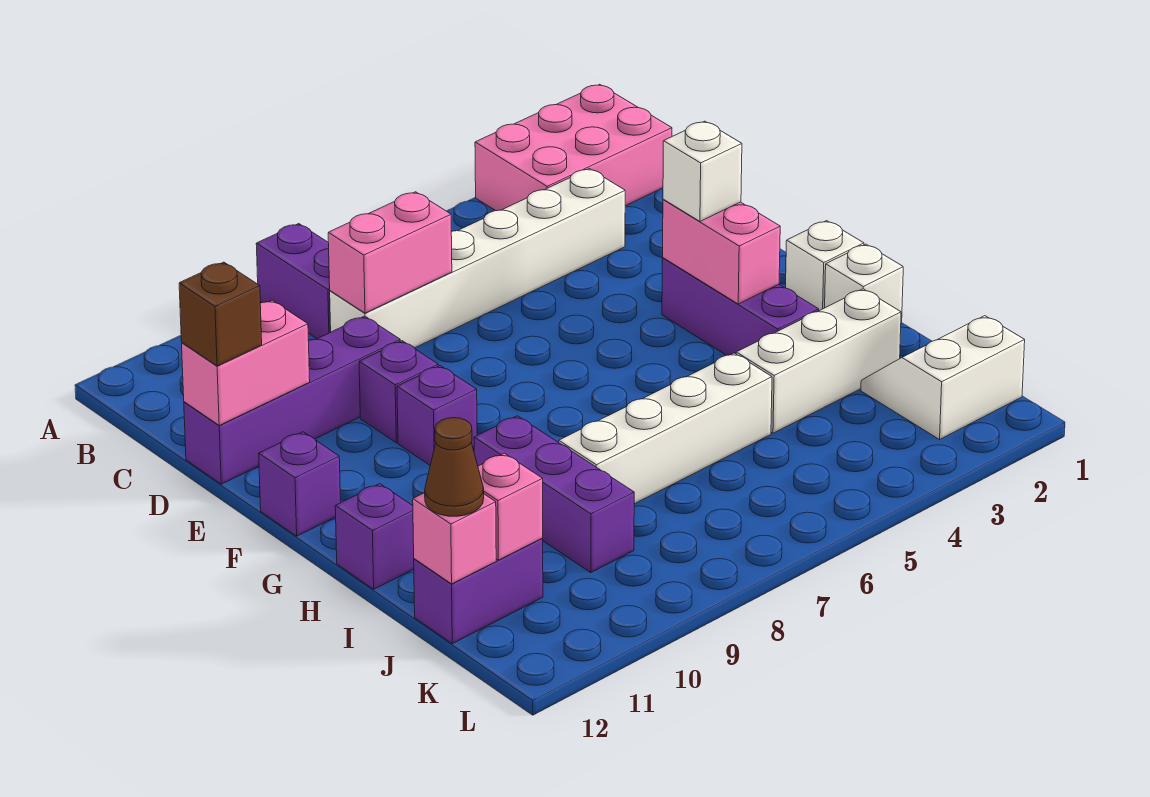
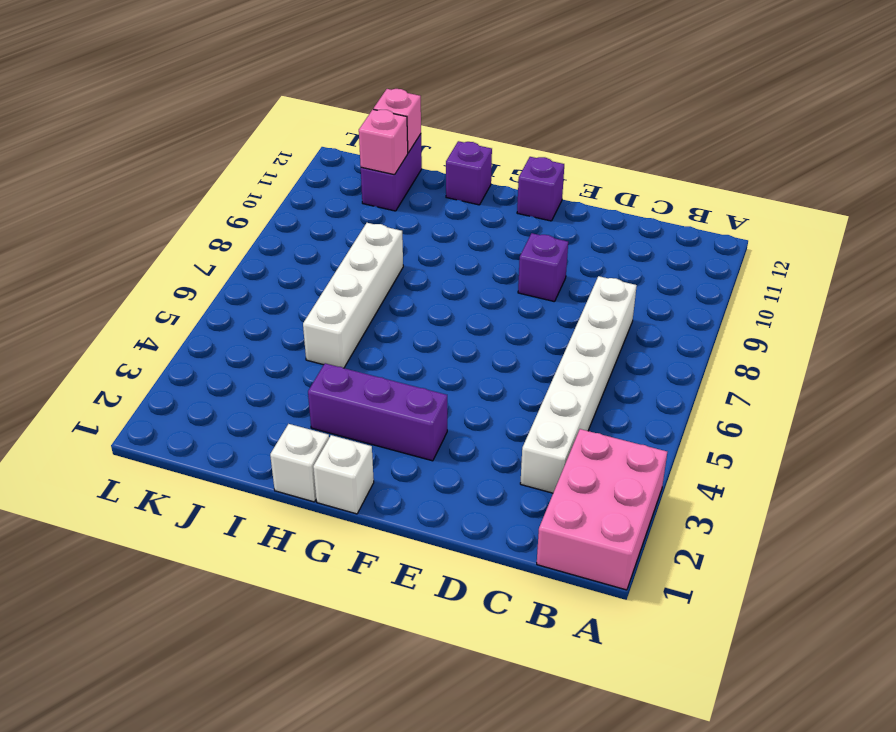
none -> purple 1x2 brick [256,224,331,338]
none -> purple 1x4 brick [184,316,400,484]
none -> purple 1x1 brick [397,366,477,465]

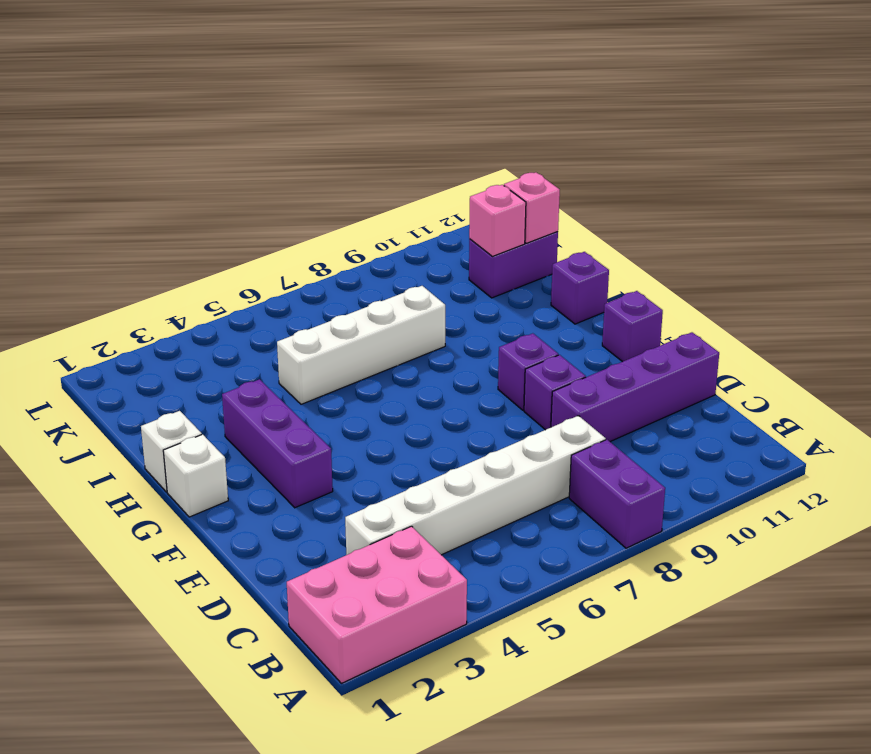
none -> purple 1x3 brick [474,416,634,573]
none -> white 1x3 brick [736,289,901,433]
none -> white 2x2 slope [861,316,1025,440]

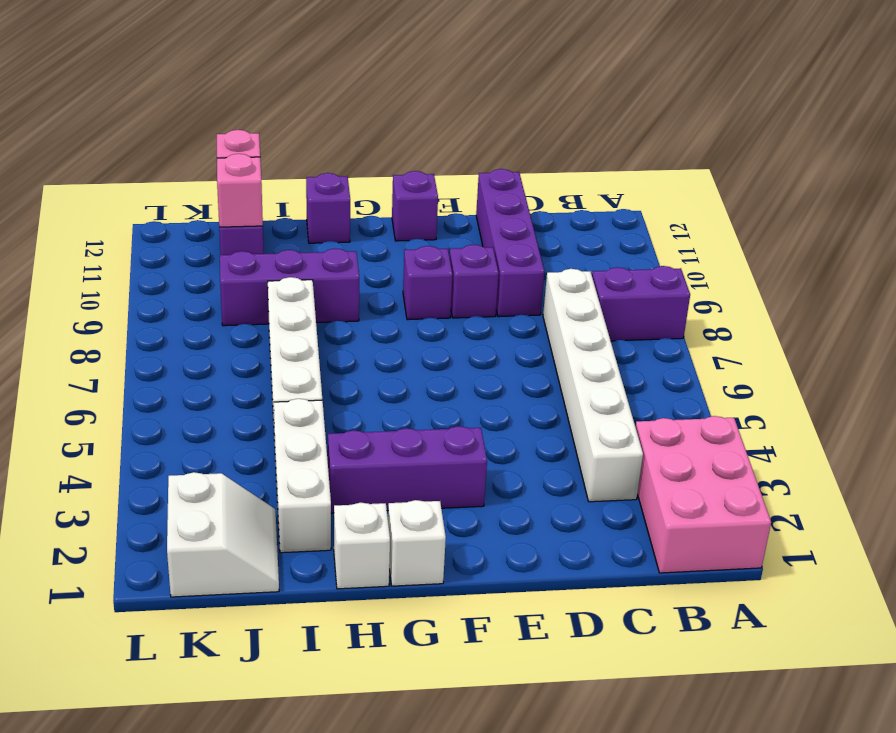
none -> pink 1x2 brick [328,192,452,313]
none -> pink 1x2 brick [182,300,310,425]
none -> pink 1x2 brick [663,199,780,304]

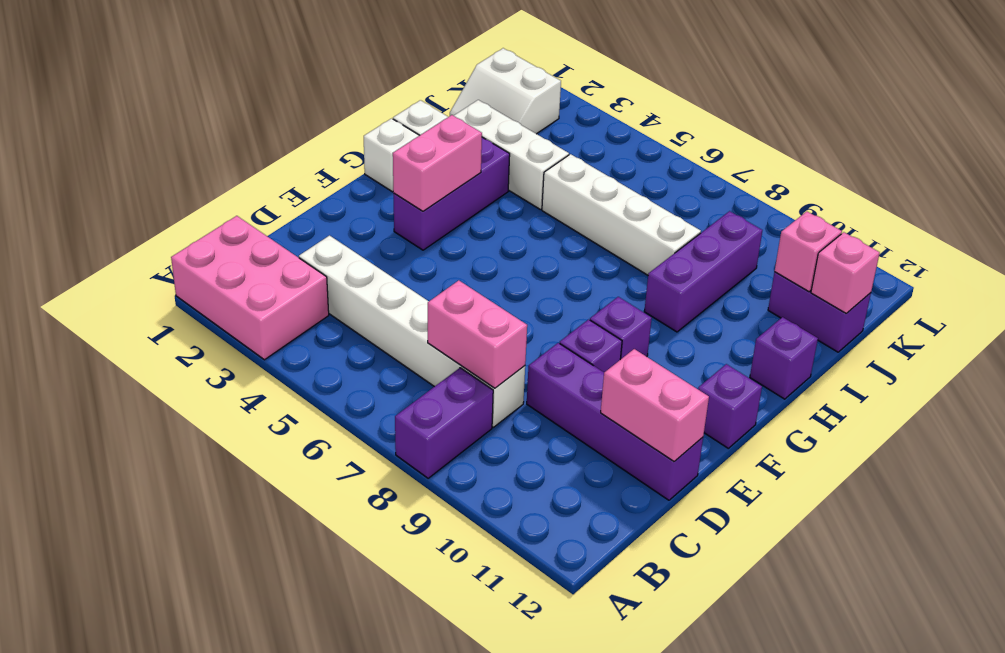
none -> brown 1x1 brick [179,262,262,366]
none -> white 1x1 brick [663,121,742,221]
none -> brown 1x1 cone [425,418,484,516]

